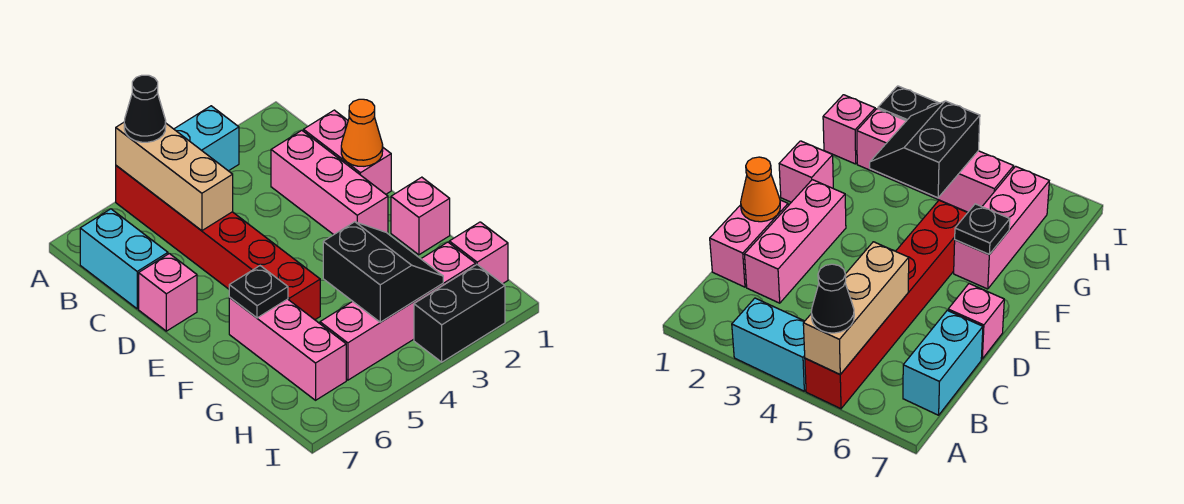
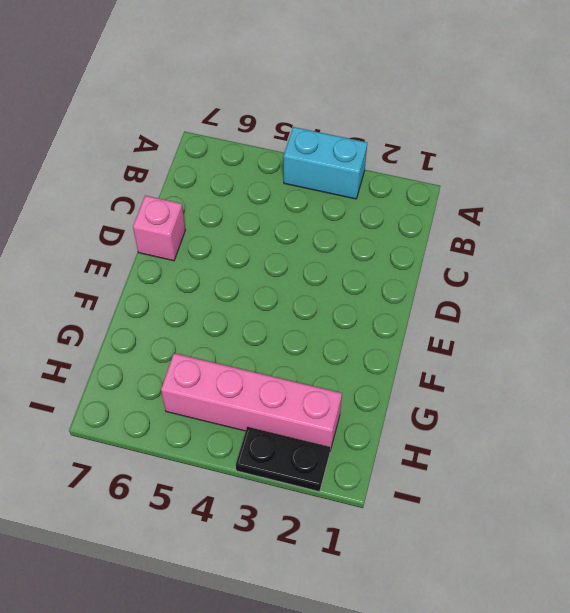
black 1x2 plate [236,427,330,492] -> black 1x2 brick [414,265,505,362]
none -> red 1x6 brick [116,166,320,320]
none -> cyan 1x2 brick [80,209,168,309]
none -> pink 1x2 brick [303,110,391,194]

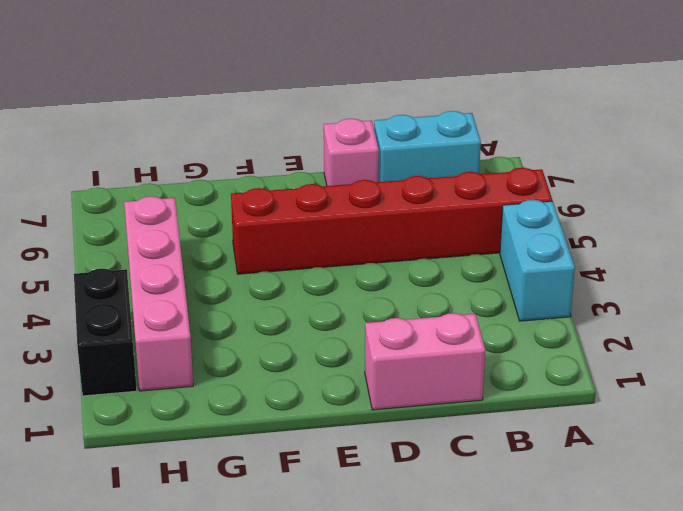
none -> pink 1x3 brick [271,130,388,235]
none -> pink 1x1 brick [391,177,450,255]
none -> pink 1x3 brick [229,297,346,400]

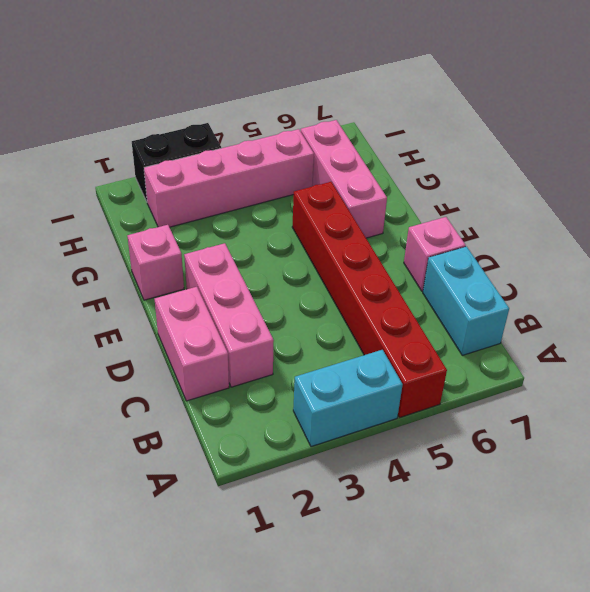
none -> pink 1x1 brick [449,222,508,284]
none -> tan 1x3 brick [116,123,233,231]
none -> orange 1x1 cone [341,99,383,166]

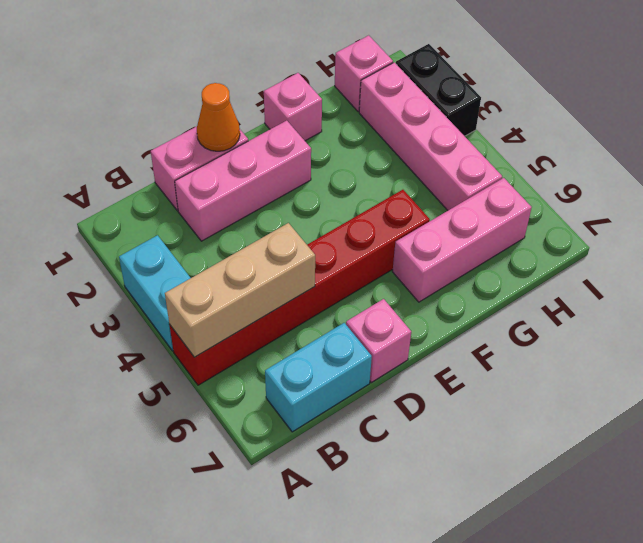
none -> black 1x1 plate [229,266,288,318]
none -> black 2x2 slope [323,222,443,322]
none -> black 1x1 cone [124,75,166,142]

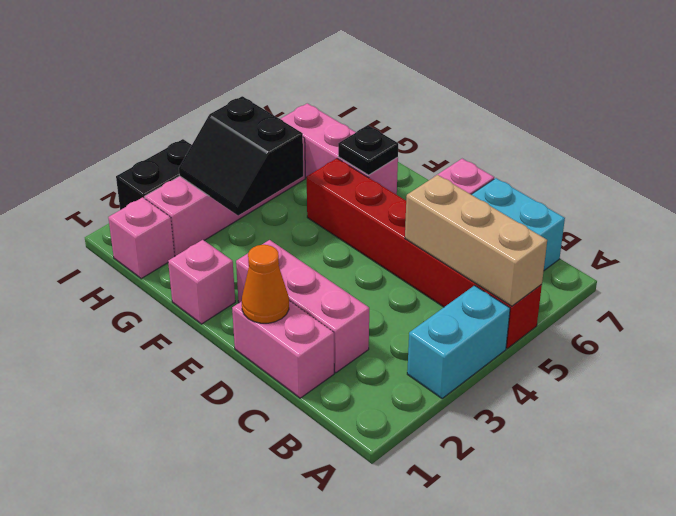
none -> black 1x1 cone [124,75,166,142]

